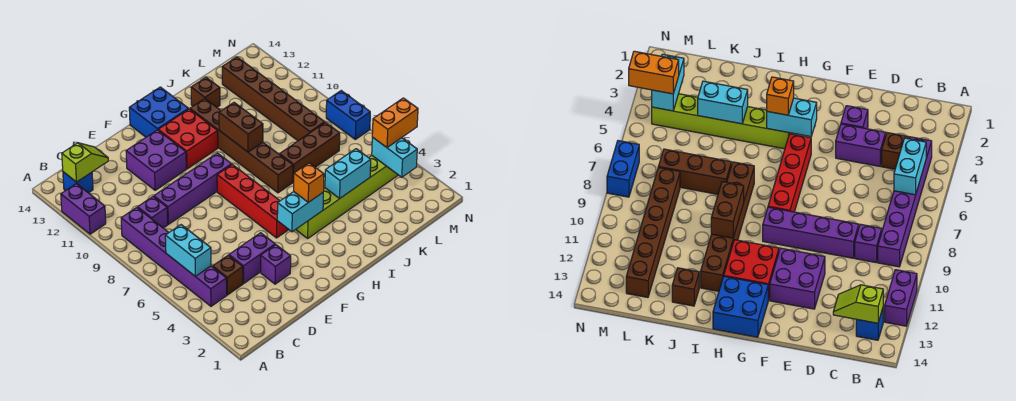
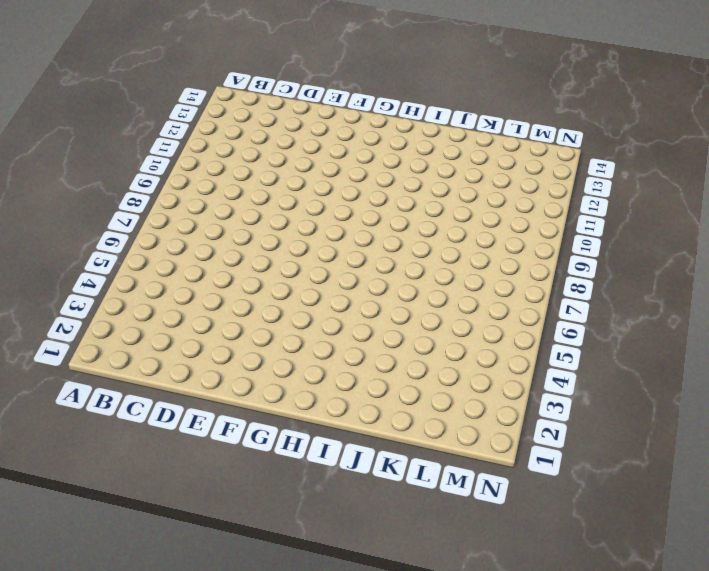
none -> purple 1x2 brick [61,183,106,234]
none -> purple 1x6 brick [121,207,227,306]
none -> blue 1x1 brick [63,172,93,193]

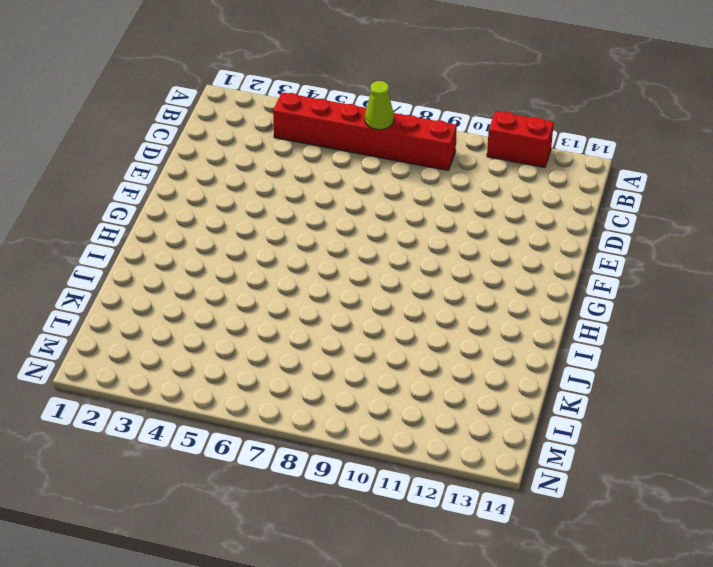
red 1x2 brick [487,111,554,168] -> purple 1x2 brick [61,183,106,234]
red 1x6 brick [273,92,457,171] -> purple 1x6 brick [121,207,227,306]
lime 1x1 cone [365,81,394,130] -> none
none -> blue 1x1 brick [63,172,93,193]
none -> brown 1x1 brick [213,255,243,295]
none -> purple 1x1 brick [138,197,168,228]

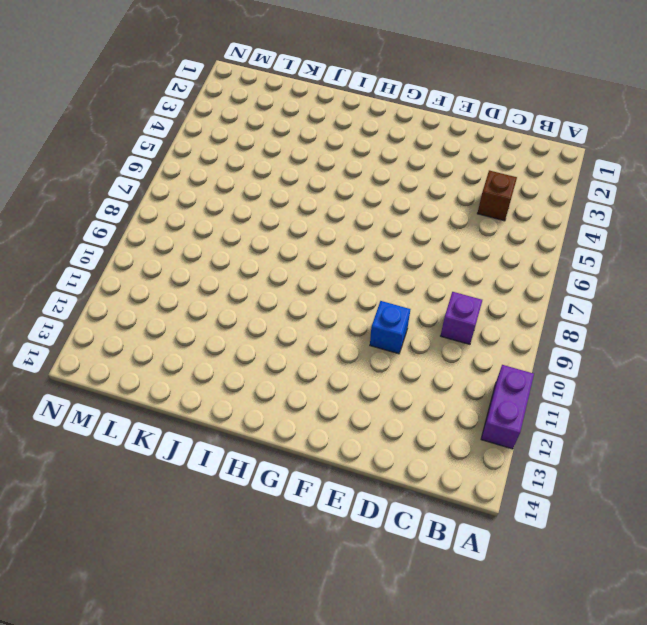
blue 1x1 brick [370,301,410,354] -> blue 1x1 brick moved to [63,172,93,193]
none -> purple 1x6 brick [121,207,227,306]
none -> purple 1x2 brick [229,233,275,283]
none -> purple 1x4 brick [154,153,232,224]

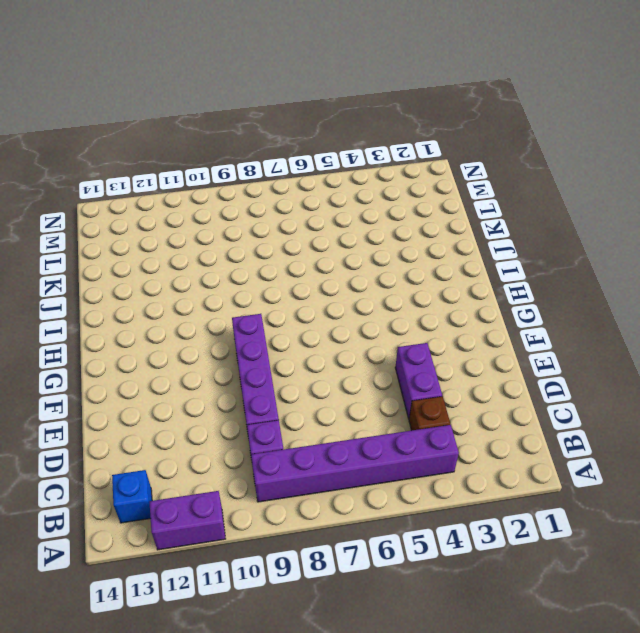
none -> purple 1x1 brick [261,245,291,284]
none -> purple 2x2 brick [126,130,186,190]
none -> red 1x4 brick [217,164,289,238]

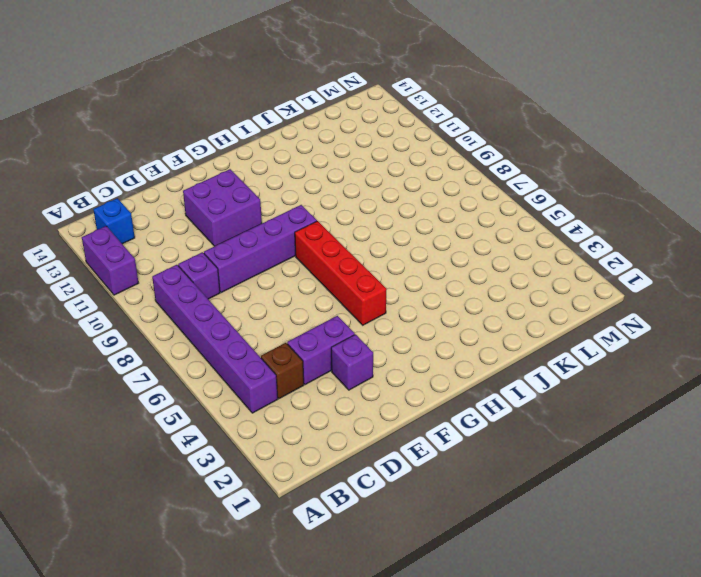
none -> red 2x2 brick [158,109,218,169]
none -> blue 2x2 brick [129,87,188,137]
none -> lime 1x6 brick [296,156,398,238]

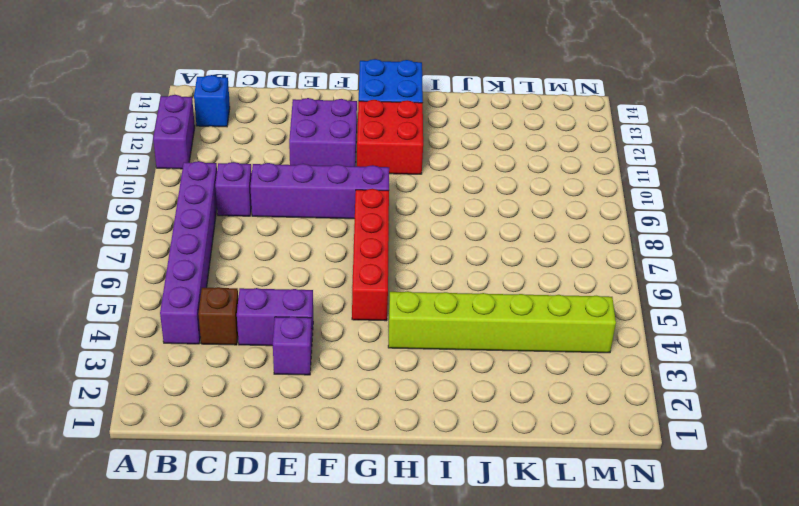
none -> brown 1x6 brick [190,99,293,193]
none -> brown 1x3 brick [280,122,340,182]
none -> brown 1x1 brick [191,78,220,107]

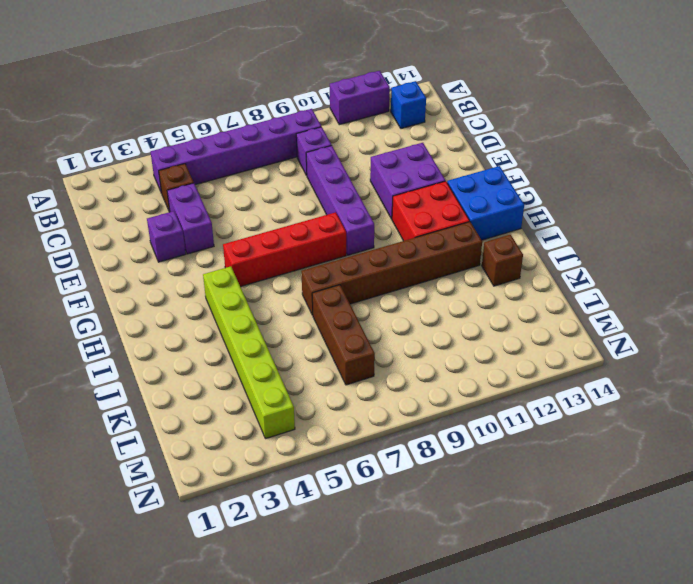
none -> brown 1x6 brick [222,57,325,141]
none -> blue 1x2 brick [326,91,370,139]
none -> cyan 1x2 brick [165,225,211,277]

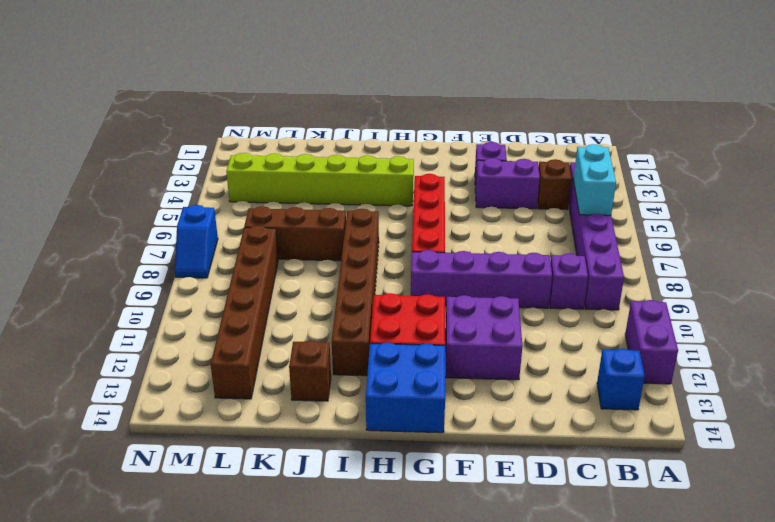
blue 1x2 slope [175,205,218,278] -> blue 1x2 brick [326,91,370,139]
none -> lime 1x2 slope [62,143,108,182]
none -> cyan 1x2 brick [277,192,323,232]
none -> brown 1x2 brick [219,103,263,152]

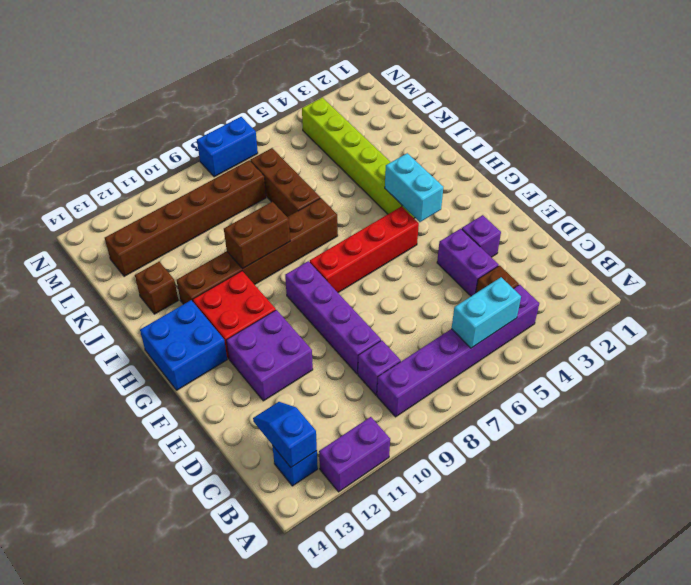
blue 1x2 slope [253,402,317,467] -> lime 1x2 slope [62,143,108,182]
none -> cyan 1x2 brick [325,149,371,199]
none -> cyan 1x2 brick [372,137,417,177]
none -> orange 1x1 brick [294,163,324,202]

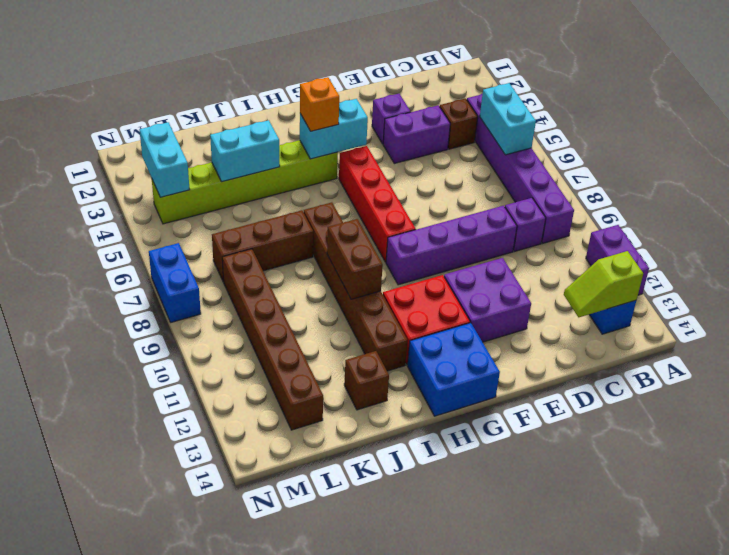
none -> orange 1x2 brick [372,98,418,147]

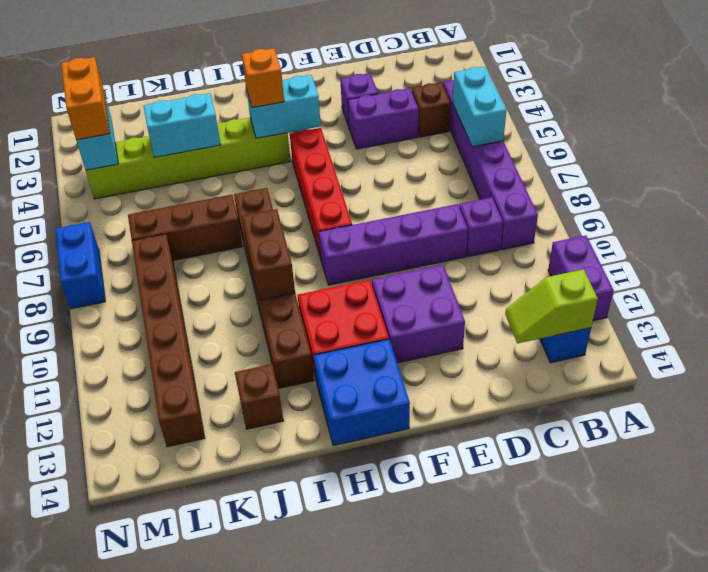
orange 1x2 brick [61,57,110,140] -> orange 1x2 brick turned to [372,98,418,147]

